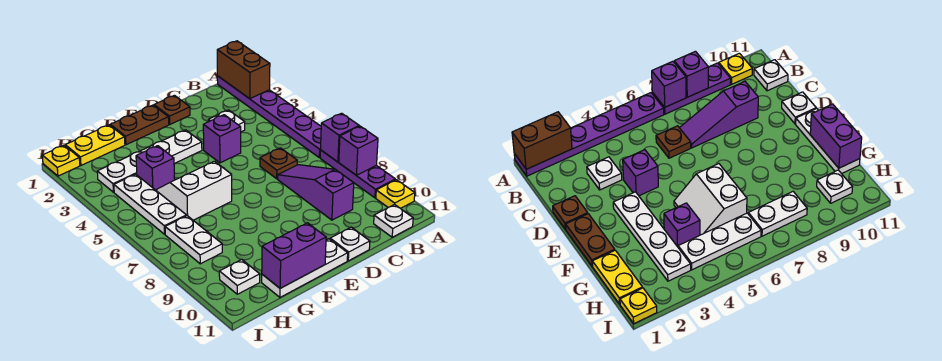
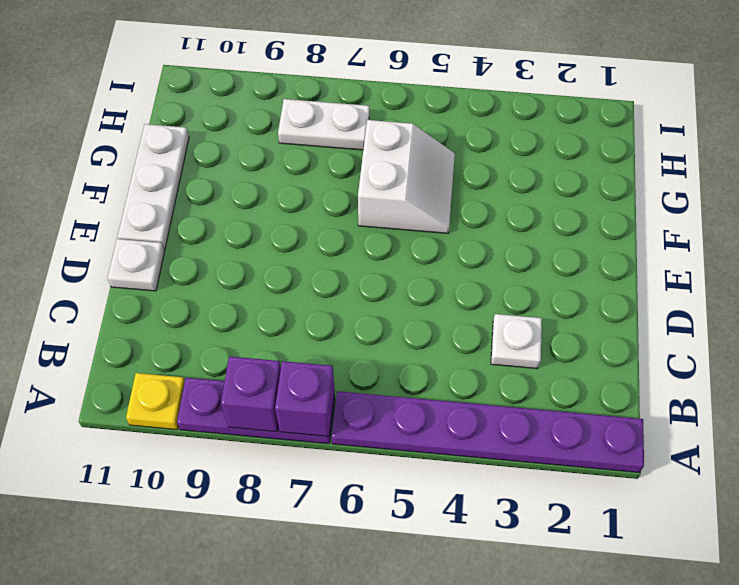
none -> white 1x1 plate [374,204,413,237]
none -> brown 1x1 plate [260,148,297,179]
none -> purple 1x3 slope [278,165,354,220]

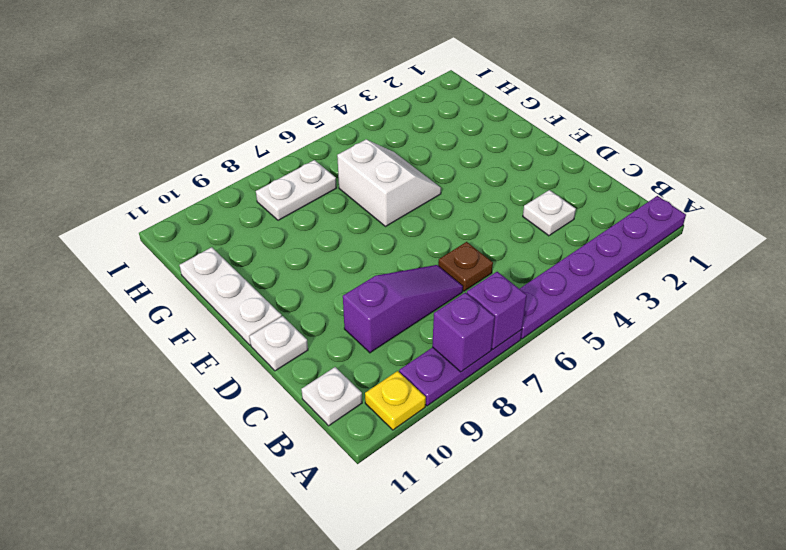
none -> brown 1x1 plate [154,95,190,124]
none -> purple 1x1 brick [203,115,241,163]
none -> brown 1x2 plate [110,105,169,145]

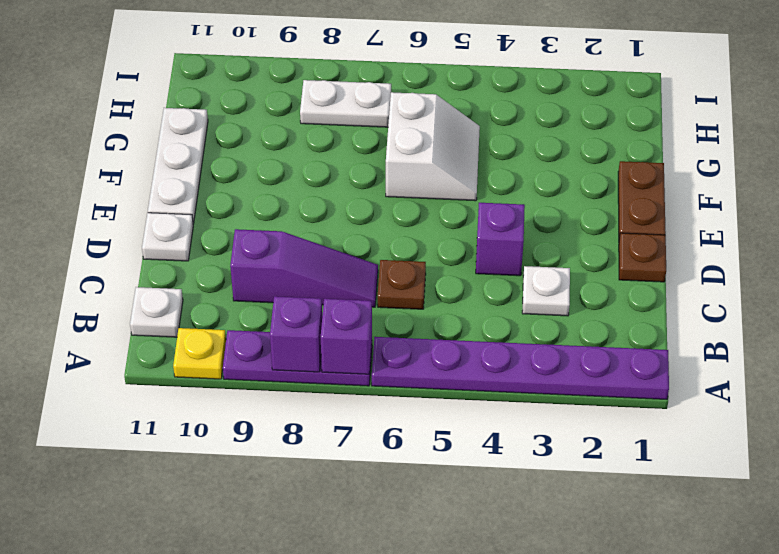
none -> white 1x4 plate [97,130,202,192]
none -> yellow 1x2 plate [65,125,125,165]
none -> purple 1x1 brick [136,146,175,190]

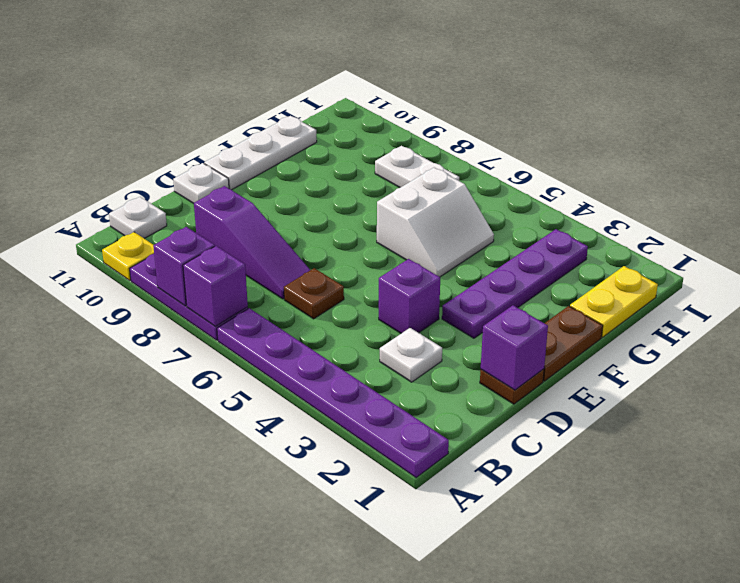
purple 1x1 brick [481,305,548,390] -> purple 1x1 brick moved to [136,146,175,190]
purple 1x4 plate [442,229,588,338] -> white 1x4 plate [97,130,202,192]
none -> white 1x3 plate [114,174,186,234]
none -> white 1x1 plate [219,260,260,294]
none -> yellow 1x1 plate [42,145,80,176]

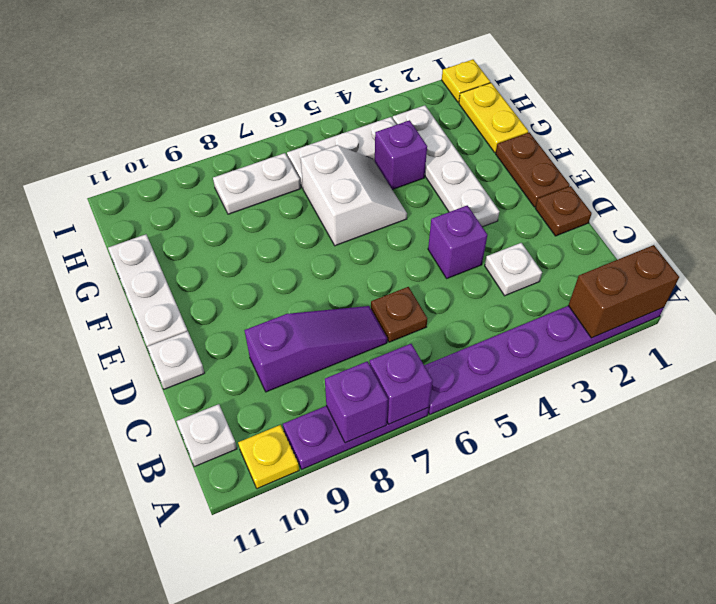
none -> white 1x1 plate [219,260,260,294]
none -> purple 1x2 brick [262,223,326,288]

